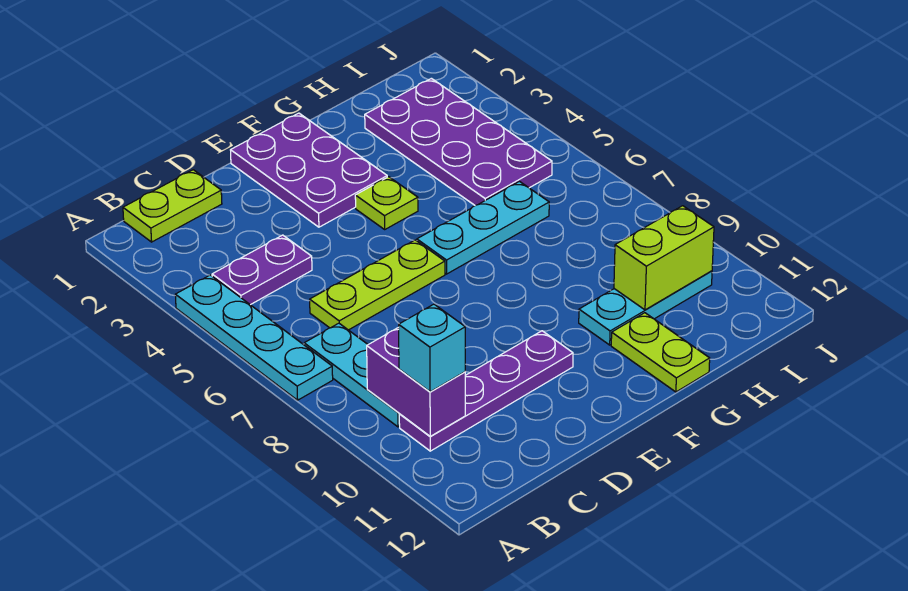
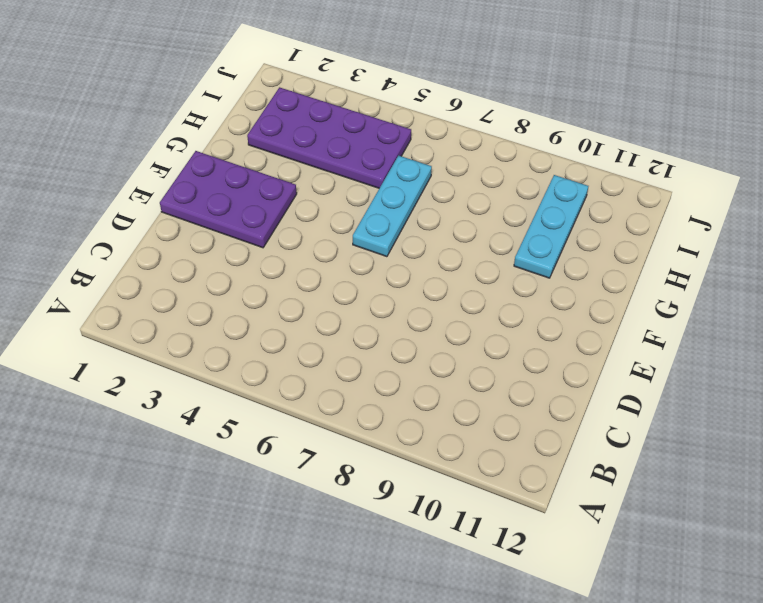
none -> cyan 1x4 plate [175,275,333,400]
none -> lime 1x2 plate [123,170,222,242]
none -> purple 1x2 plate [212,235,312,305]

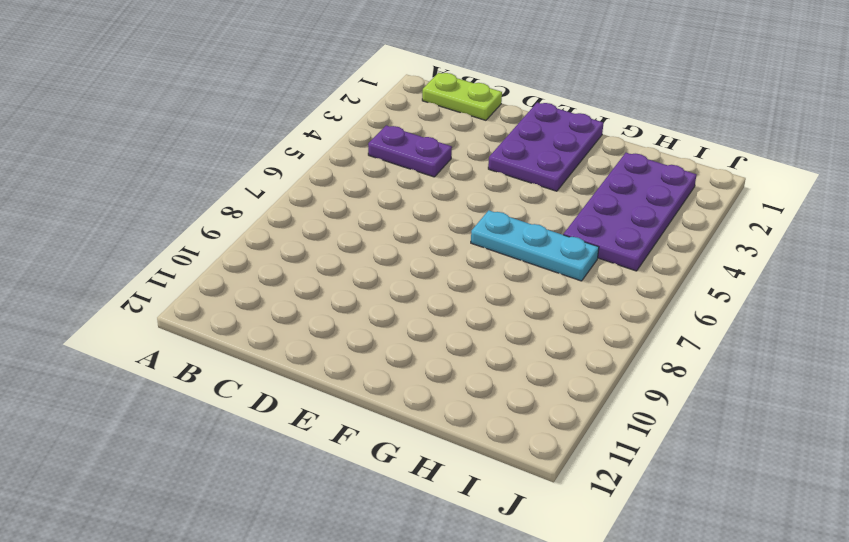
none -> cyan 1x4 plate [175,275,333,400]
none -> cyan 1x3 plate [304,323,400,427]
none -> purple 1x4 plate [399,331,573,451]

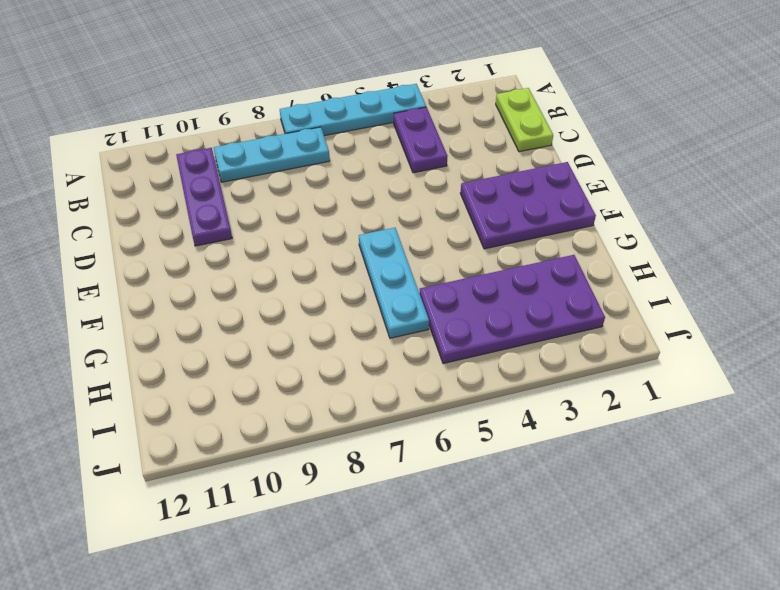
purple 1x3 plate [176,148,232,246] -> purple 1x4 plate [399,331,573,451]
none -> lime 1x3 plate [310,240,445,330]
none -> lime 1x1 plate [355,177,418,229]
none -> cyan 1x3 plate [579,271,712,345]

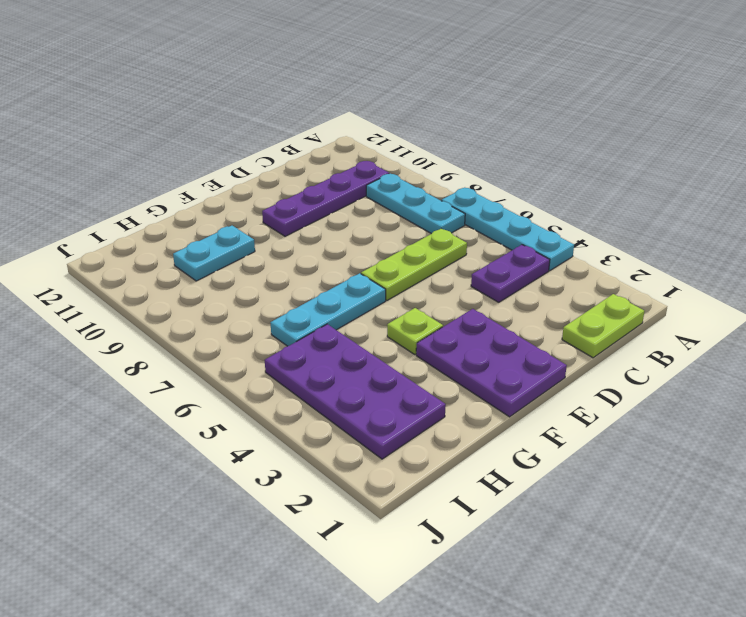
cyan 1x2 plate [173,226,255,281] -> cyan 1x3 plate [579,271,712,345]
none -> lime 1x2 plate [611,313,710,392]
none -> purple 1x2 brick [367,327,465,436]
none -> lime 1x2 brick [614,206,714,310]

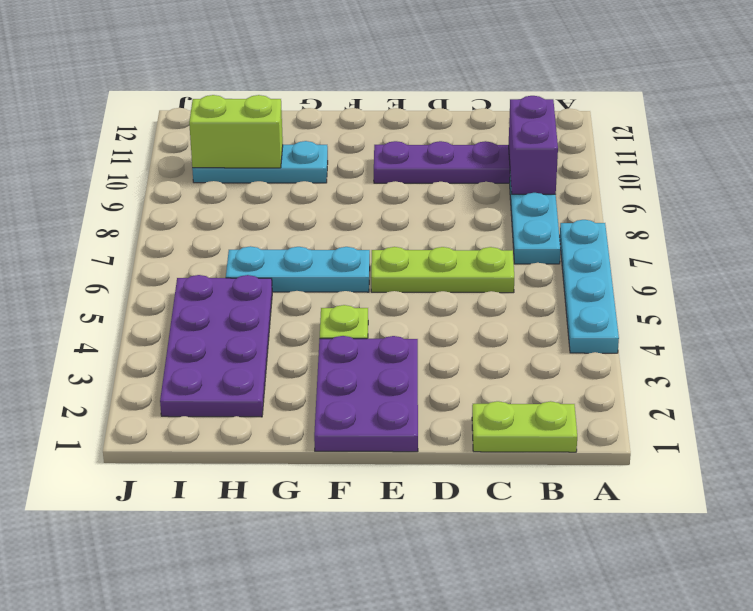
none -> purple 1x2 plate [212,235,312,305]
none -> lime 1x2 plate [611,313,710,392]
none -> cyan 1x1 brick [399,304,465,392]

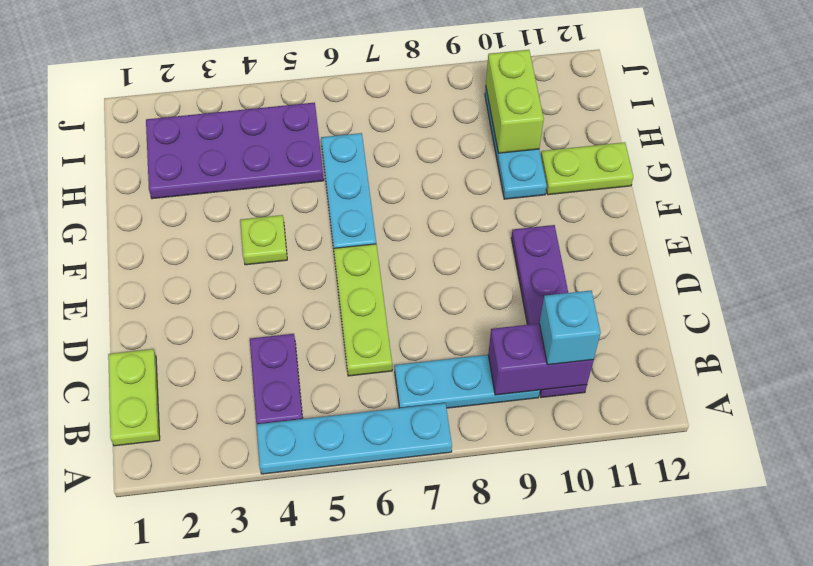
none -> purple 2x3 plate [231,113,387,227]

